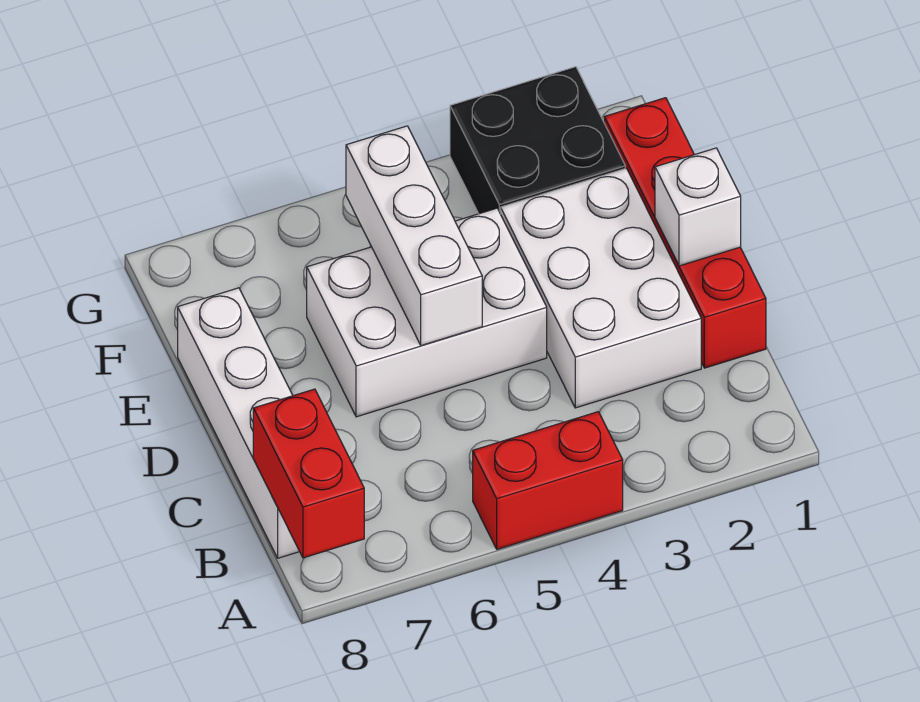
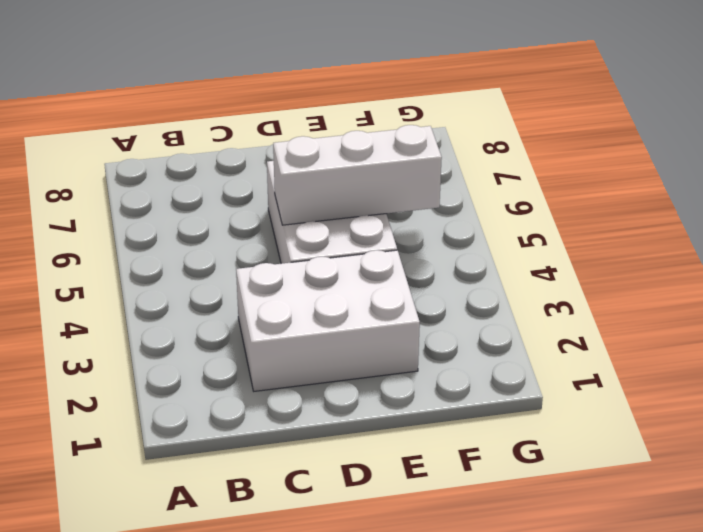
none -> red 1x2 brick [473,412,623,549]
none -> white 1x4 brick [178,288,299,558]

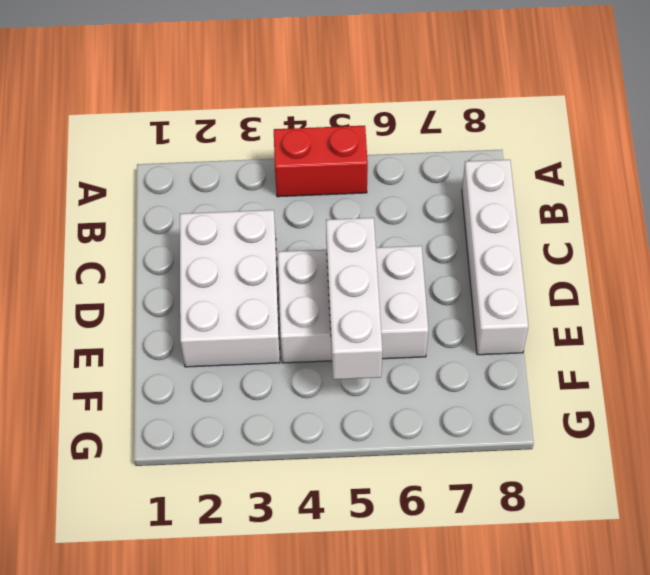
none -> red 1x4 brick [604,98,766,368]
none -> black 2x2 brick [450,67,625,214]

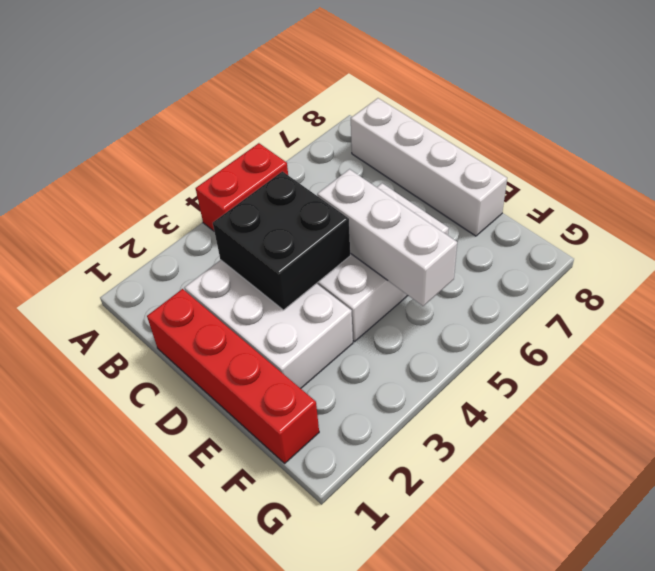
black 2x2 brick [213,171,350,310] -> black 2x2 brick moved to [450,67,625,214]
none -> red 1x2 brick [253,389,364,558]
none -> white 1x1 brick [655,148,741,266]

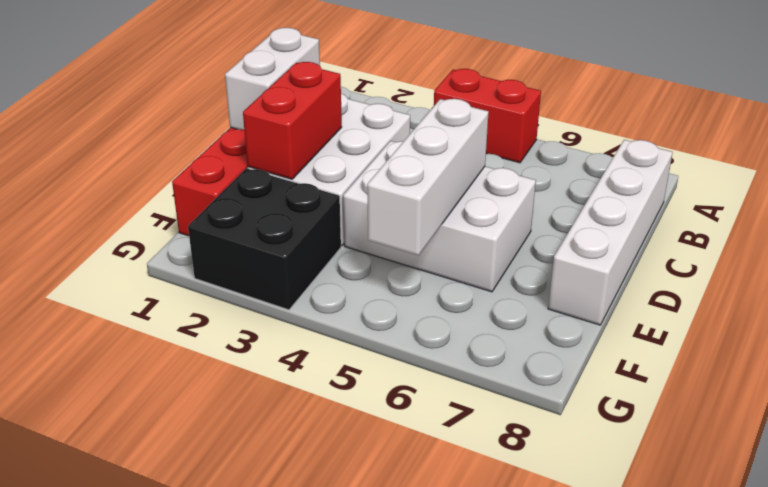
white 1x2 brick [225,28,320,130] -> white 1x1 brick [655,148,741,266]
red 1x2 brick [243,62,342,179] -> red 1x2 brick moved to [253,389,364,558]

